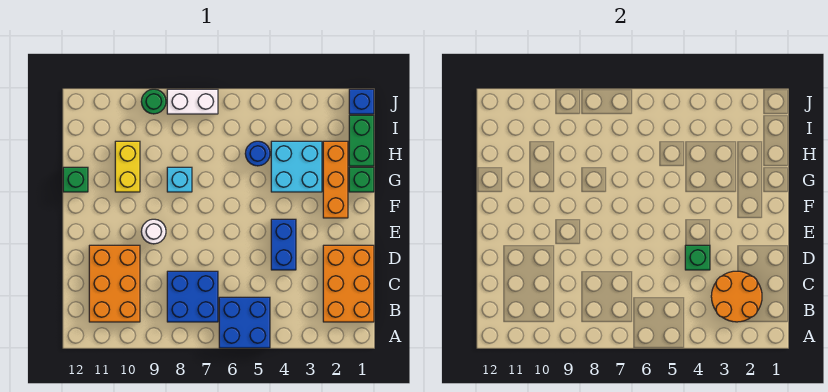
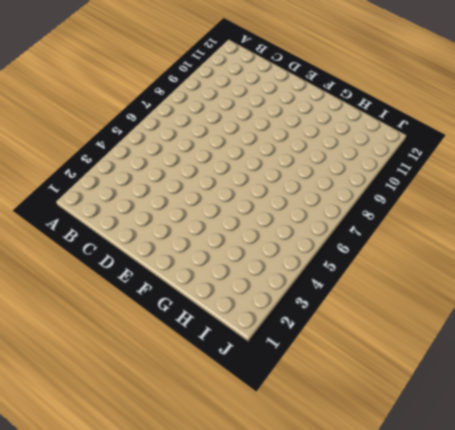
none -> blue 2x2 brick [219,297,270,348]
none -> orange 2x3 brick [323,245,374,322]
none -> blue 2x2 brick [167,271,218,322]

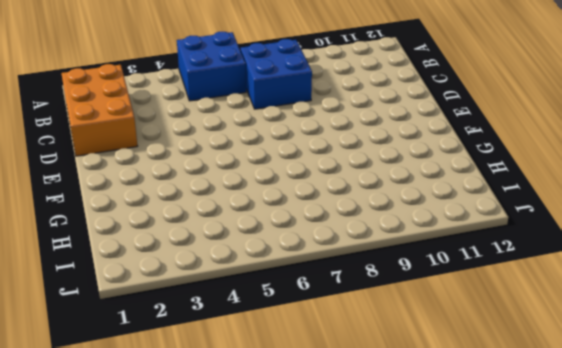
none -> orange 2x3 brick [89,245,140,322]
none -> blue 1x2 brick [271,219,296,270]
none -> white 1x1 round brick [141,219,166,244]

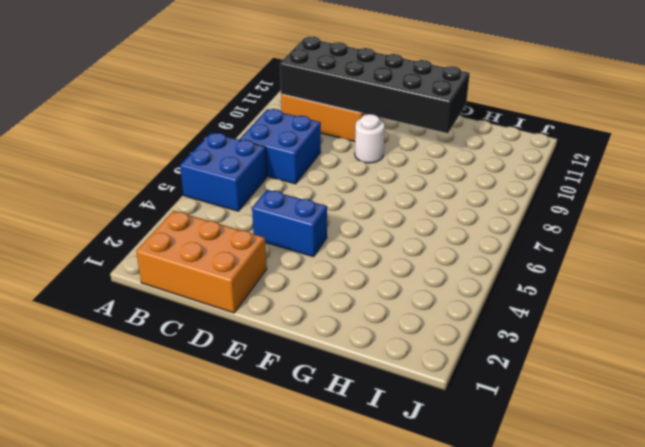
black 2x6 brick [280,37,470,133] -> none
none -> orange 1x3 brick [323,141,348,218]
none -> green 1x1 brick [349,167,374,192]
none -> cyan 2x2 brick [271,141,322,192]

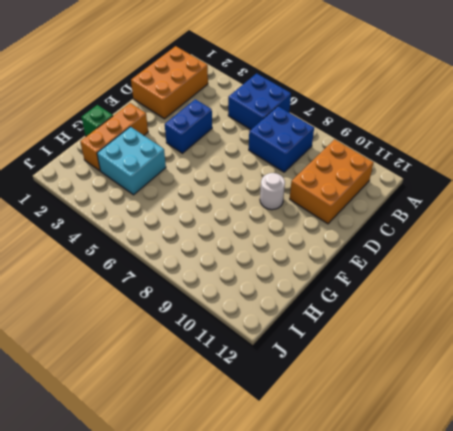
none -> cyan 1x1 brick [167,167,192,192]
none -> yellow 1x2 brick [115,141,140,192]
none -> green 1x1 brick [63,167,88,192]

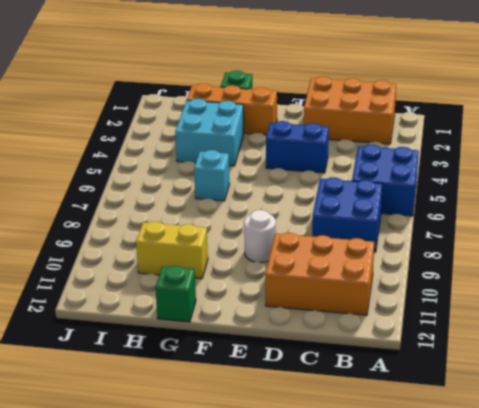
cyan 1x1 brick [194,150,229,201] -> cyan 1x1 brick moved to [167,167,192,192]
none -> green 1x2 brick [349,115,374,166]
none -> blue 1x1 round brick [245,141,270,166]
none -> blue 1x1 brick [349,89,374,114]

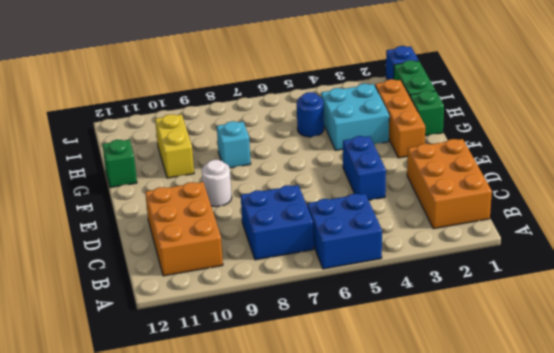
none -> white 1x2 brick [167,89,218,114]
none -> green 1x1 round brick [141,89,166,114]
none -> orange 2x2 round brick [711,271,762,322]

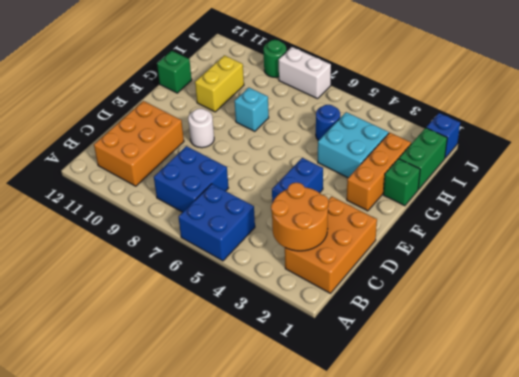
none -> green 1x1 brick [685,245,710,270]

